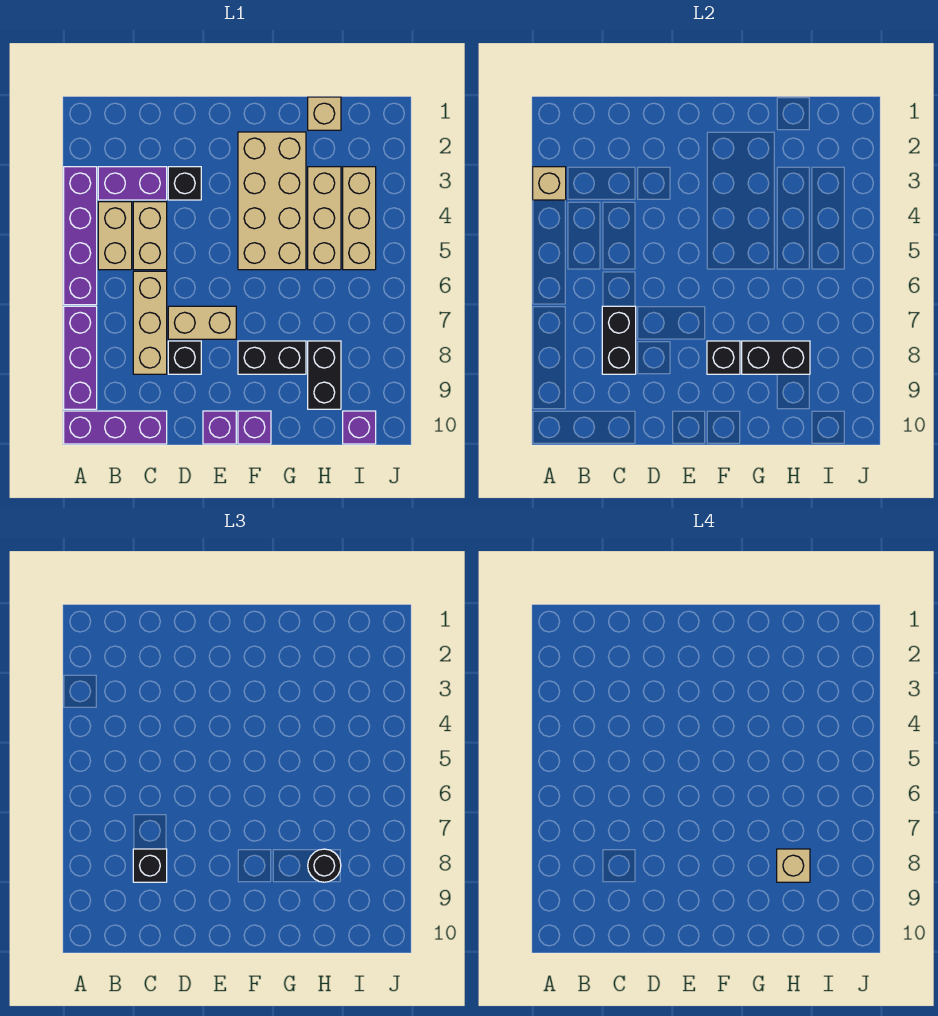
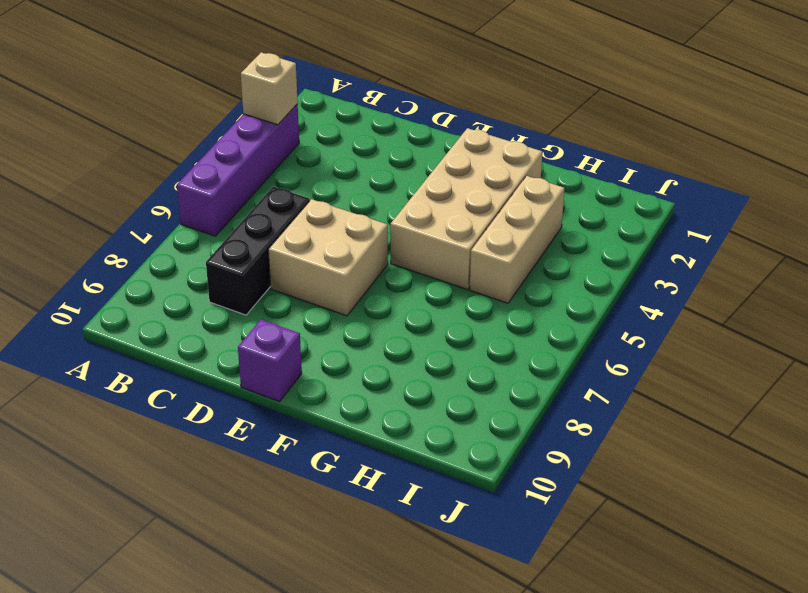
black 1x3 brick [206,187,310,315] -> tan 1x3 brick [133,271,167,374]
tan 2x2 brick [268,199,388,316] -> tan 1x2 brick [168,306,236,339]
none -> purple 1x3 brick [64,306,97,409]
none -> purple 1x3 brick [64,411,167,444]
none -> purple 1x2 brick [98,167,167,200]

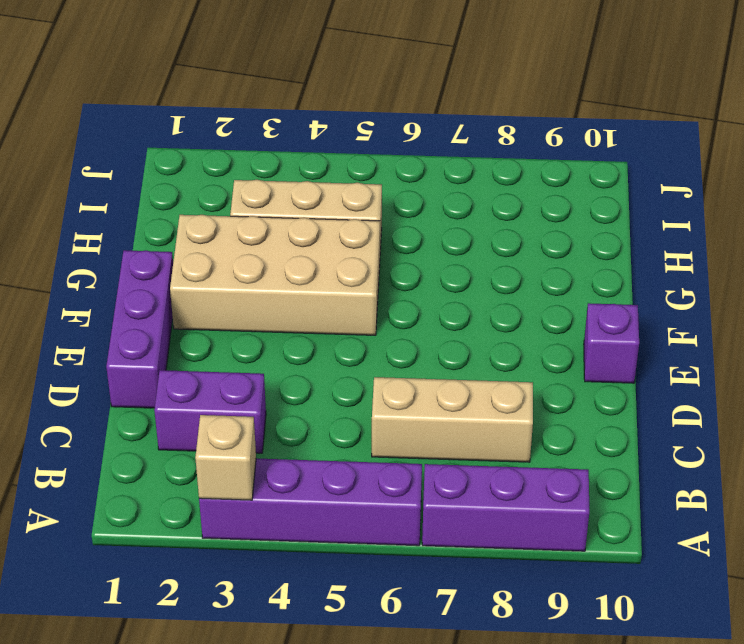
purple 1x2 brick [154,370,266,453] -> purple 1x2 brick turned to [98,167,167,200]
purple 1x3 brick [106,250,173,408] -> purple 1x3 brick moved to [64,411,167,444]
none -> tan 1x2 brick [98,202,132,270]
none -> tan 1x2 brick [133,202,167,270]
none -> black 1x1 brick [168,167,201,200]

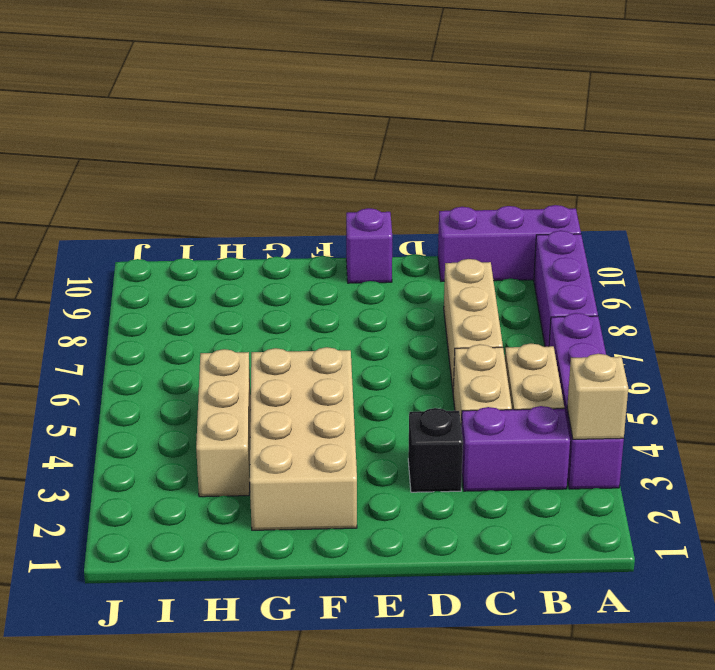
none -> tan 1x2 brick [168,306,236,339]
none -> black 1x1 brick [168,341,201,374]
none -> black 1x2 brick [238,341,306,374]

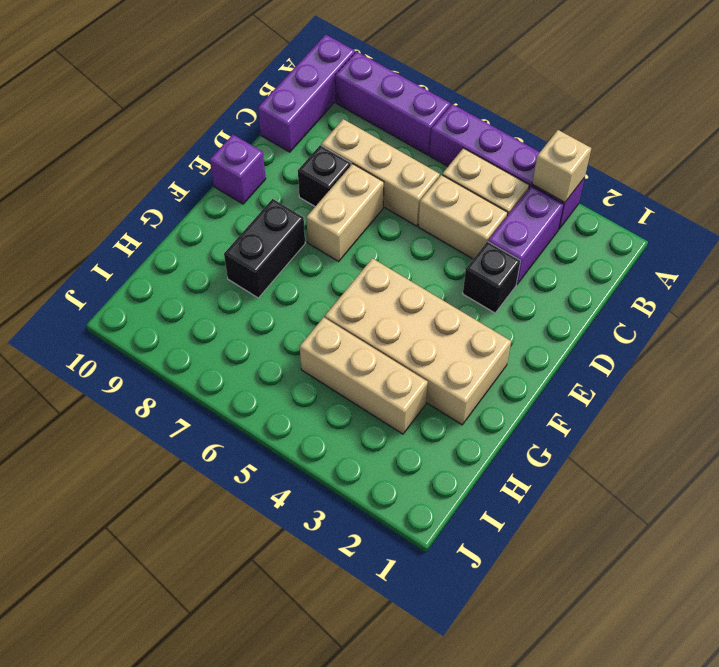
none -> purple 1x1 brick [238,411,271,444]
none -> tan 1x1 brick [308,97,341,130]
none -> black 1x2 brick [308,341,341,409]

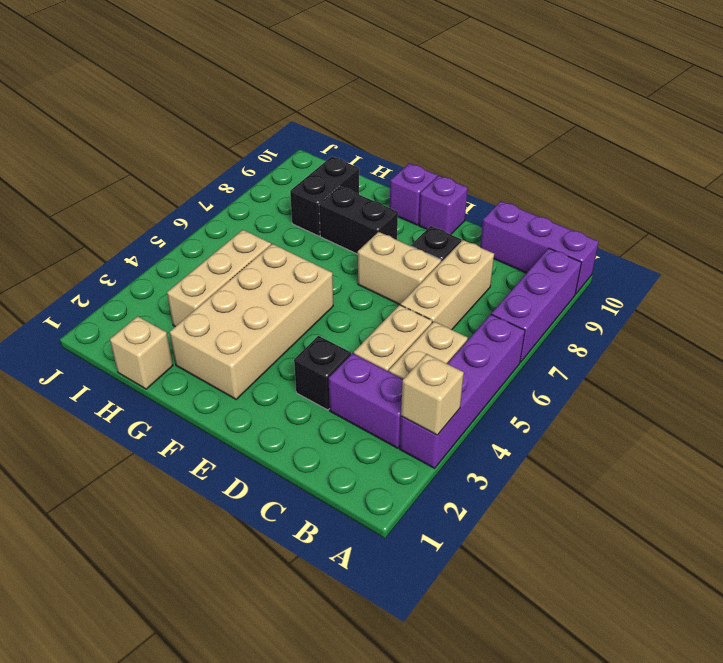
none -> tan 1x3 brick [343,167,376,270]
none -> purple 1x1 brick [343,411,376,444]
none -> black 1x2 brick [602,306,636,374]

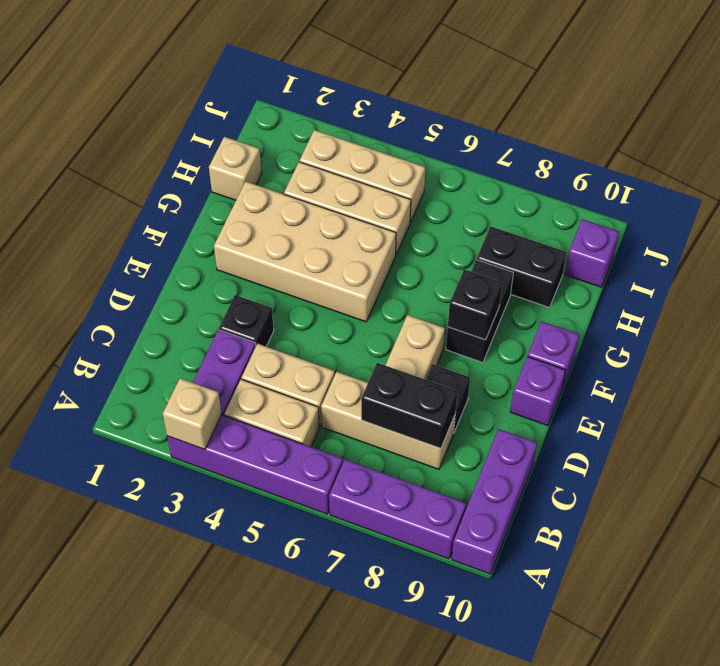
none -> black 1x2 brick [742,341,810,374]
none -> black 1x1 brick [133,849,167,882]
none -> black 1x1 round brick [308,849,341,882]

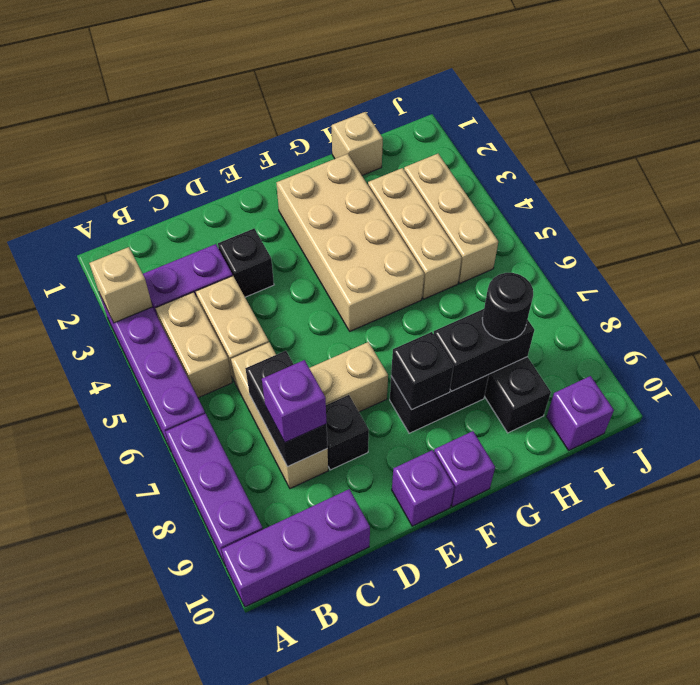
purple 1x1 brick [262,360,327,443] -> black 1x1 brick [133,849,167,882]
none -> tan 1x1 brick [777,849,810,882]

